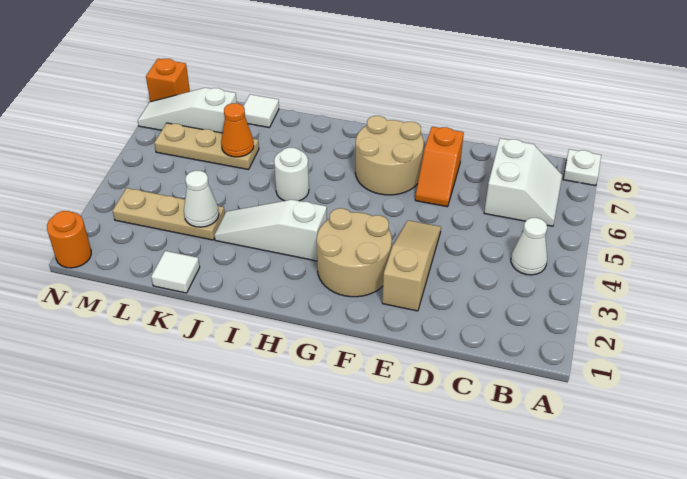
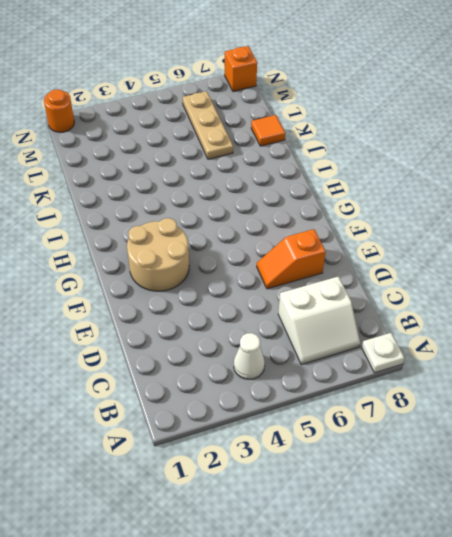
orange 1x1 tile [251,115,285,146] -> white 1x1 tile [243,94,279,128]
none -> tan 1x3 slope [382,220,441,311]
none -> tan 2x2 round brick [355,116,424,195]
none -> white 1x3 slope [214,200,327,261]

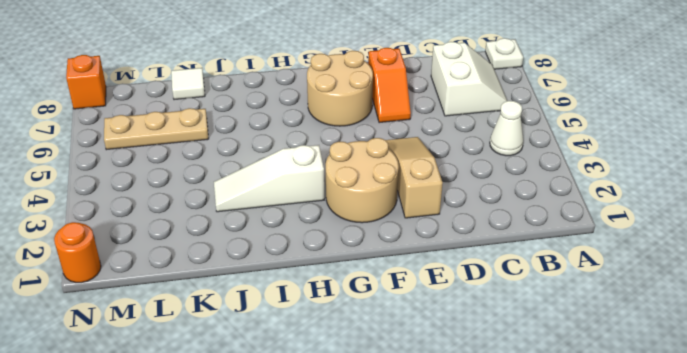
none -> white 1x1 round brick [274,148,309,201]
none -> white 1x1 tile [151,251,200,293]
none -> tan 1x3 plate [113,188,225,240]

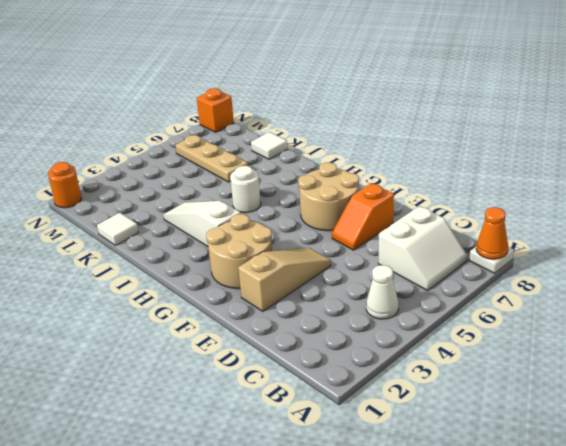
orange 1x1 cone [476,207,508,259] -> orange 1x1 cone moved to [221,103,254,157]
none -> tan 1x3 plate [113,188,225,240]
none -> white 1x3 slope [138,88,237,133]
none -> white 1x1 cone [184,171,219,227]

